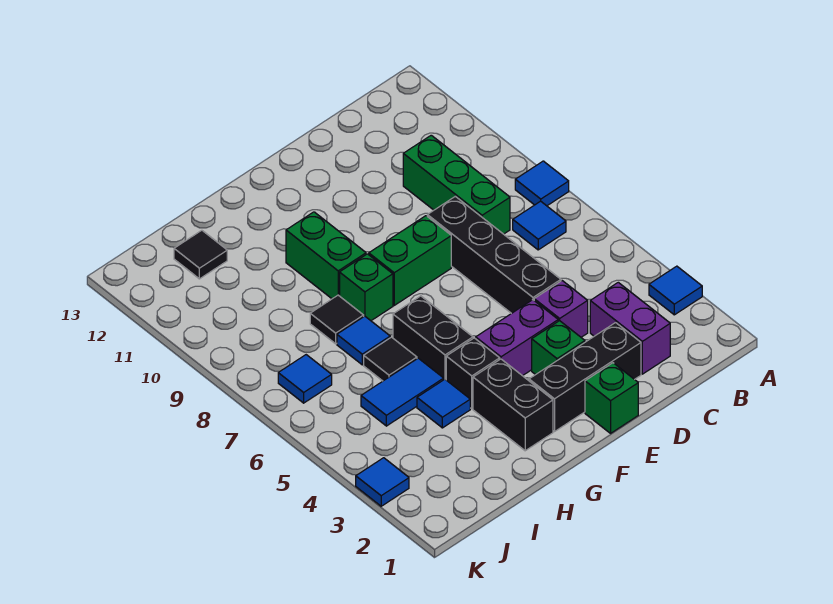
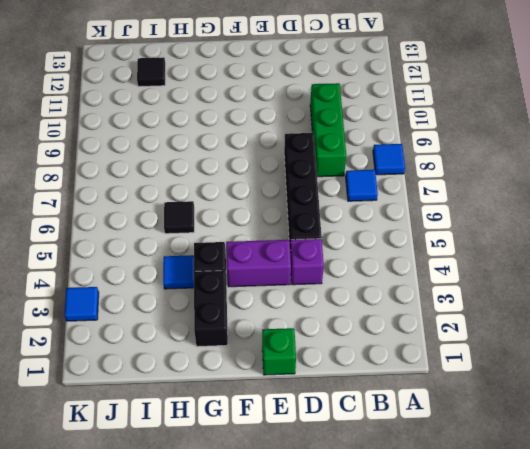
none -> blue 1x1 tile [649,266,702,315]
none -> purple 1x2 brick [590,282,670,374]
none -> black 1x3 brick [529,323,641,432]

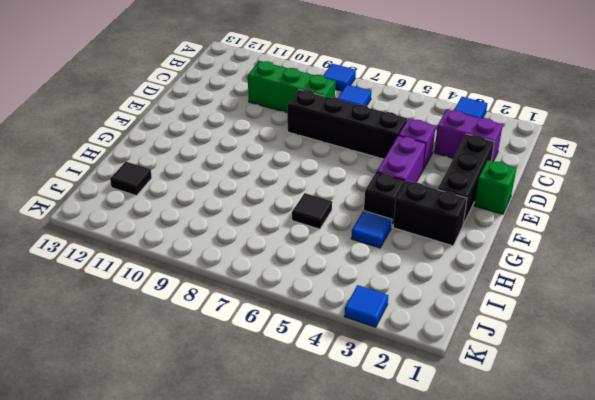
none -> green 1x1 brick [532,321,585,375]
none -> green 1x2 brick [369,216,451,305]
none -> black 1x2 brick [393,296,473,380]

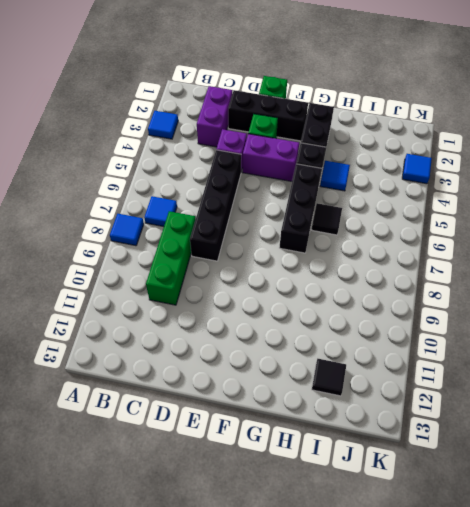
black 1x3 brick [279,164,322,253] -> black 1x2 brick [393,296,473,380]
none -> green 1x2 brick [369,216,451,305]
none -> green 1x1 brick [340,254,393,321]
none -> green 1x2 brick [286,212,366,299]

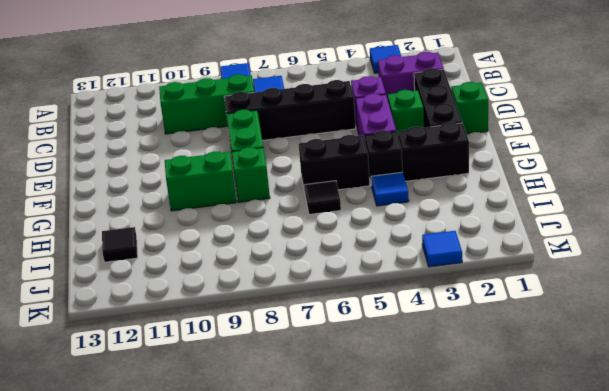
none -> blue 1x2 tile [361,358,444,426]
none -> blue 1x1 tile [337,316,390,365]
none -> black 1x1 tile [310,295,364,344]

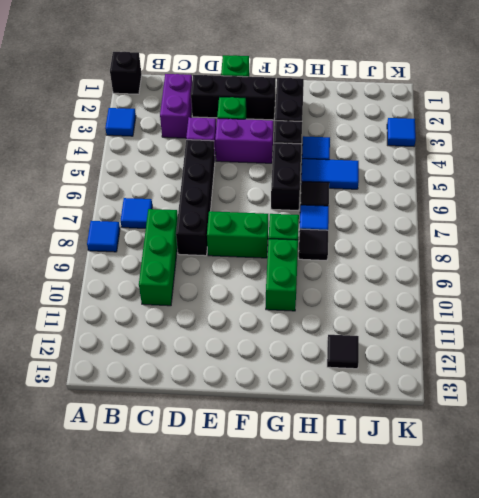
black 1x1 brick [110,52,142,94] -> none
none -> blue 1x1 tile [278,355,332,403]

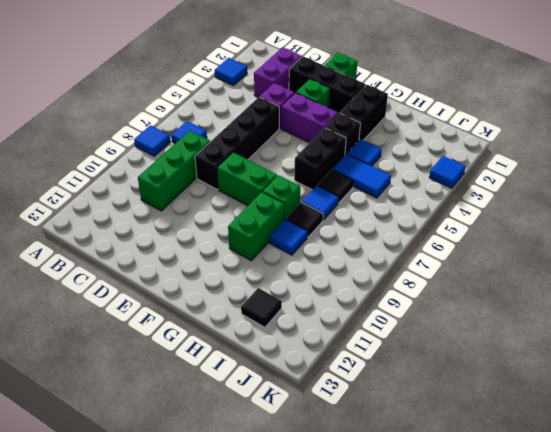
blue 1x1 tile [269,219,308,255] -> blue 1x1 tile moved to [278,355,332,403]

